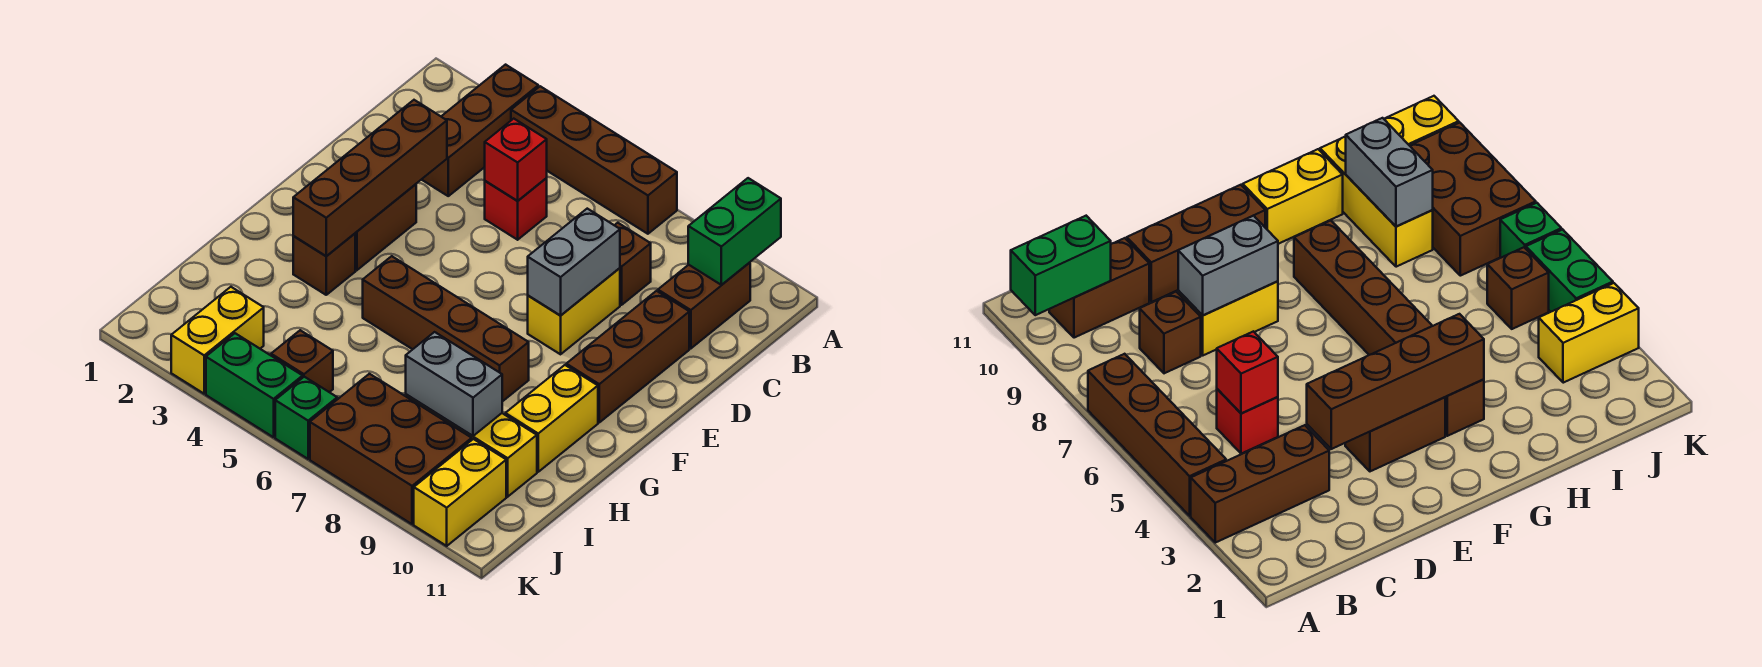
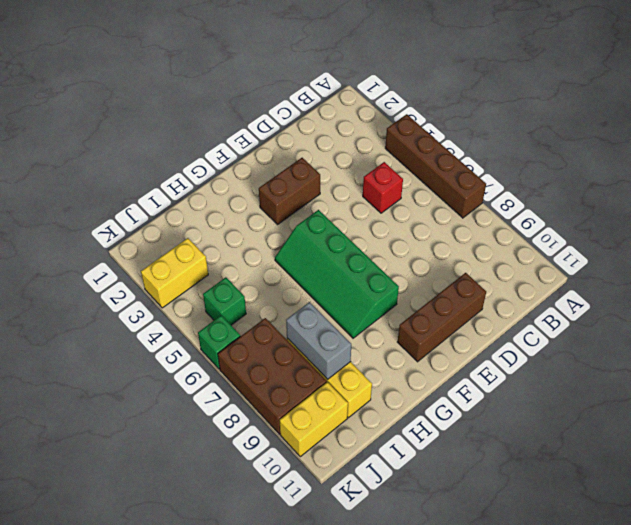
green 2x4 slope [275,210,399,338] -> brown 1x4 brick [363,256,529,402]
green 1x1 brick [203,277,246,325] -> brown 1x1 brick [271,330,333,392]
none -> brown 1x3 brick [421,65,538,196]
none -> brown 1x2 brick [658,263,750,348]
none -> brown 1x1 brick [614,223,651,305]

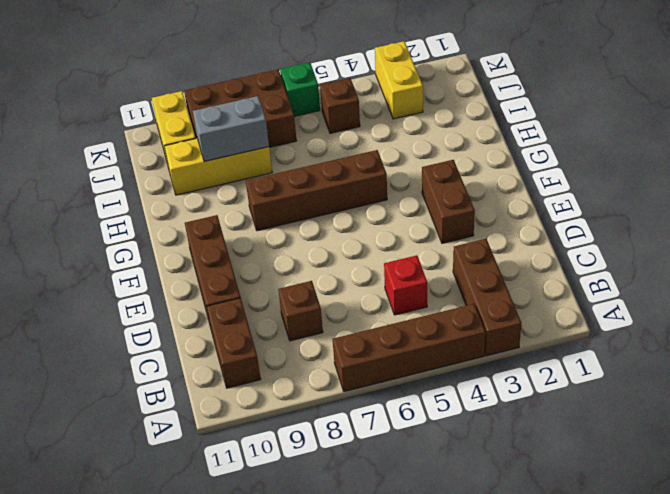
none -> yellow 1x2 brick [528,268,620,354]
none -> brown 1x1 brick [293,234,355,295]
none -> yellow 1x2 brick [505,365,598,472]

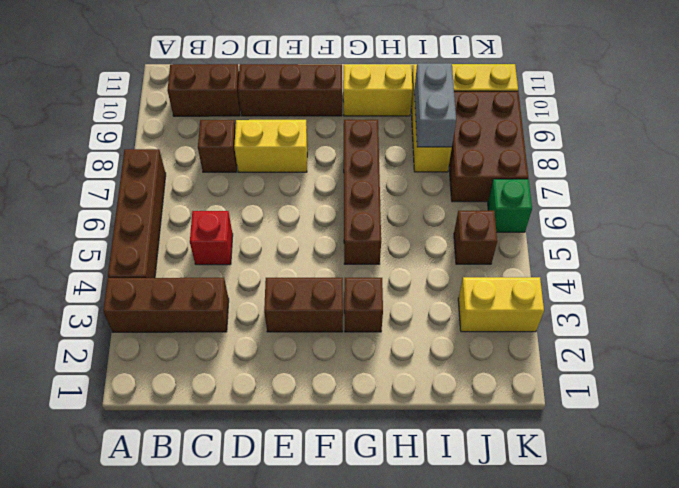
none -> green 1x2 brick [206,333,303,437]
none -> green 1x2 brick [688,178,781,285]
none -> red 1x1 brick [485,119,547,201]

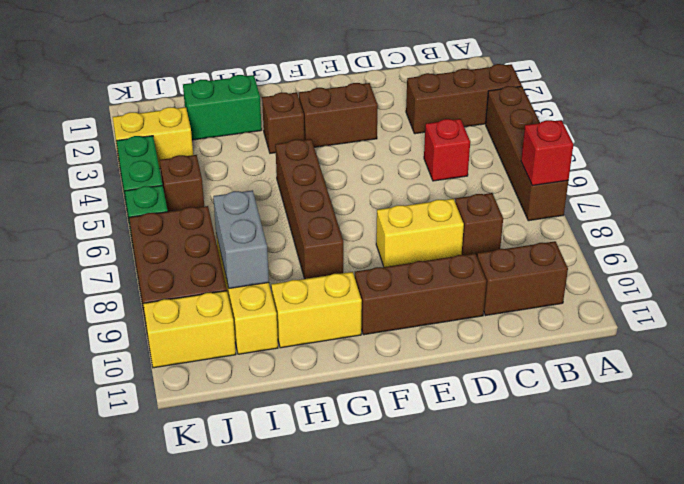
red 1x1 brick [521,120,573,185] -> red 1x1 brick moved to [485,119,547,201]
green 1x2 brick [183,75,262,140] -> green 1x2 brick moved to [688,178,781,285]
none -> brown 1x4 brick [293,100,447,256]
none -> grey 1x2 brick [528,209,620,315]

